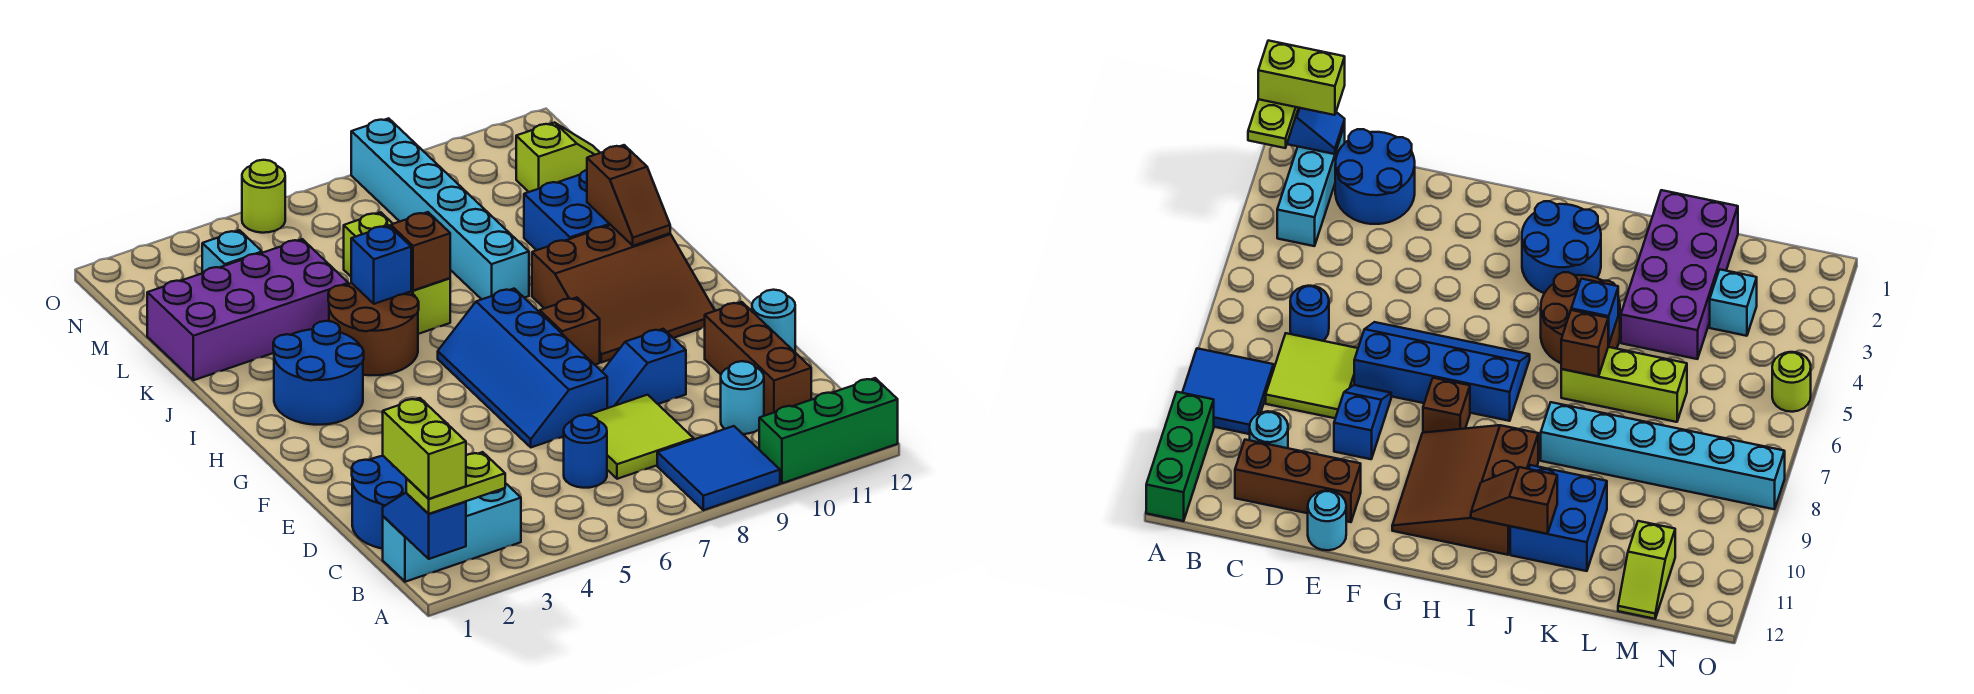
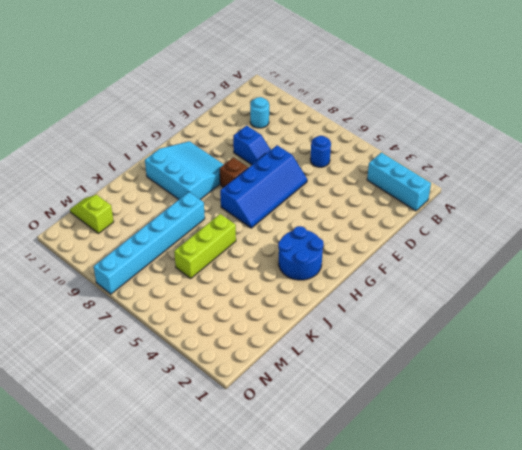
cyan 3x3 slope [145,141,224,200] -> brown 3x3 slope [532,225,715,363]
none -> blue 2x2 tile [657,426,780,510]
none -> green 1x3 brick [759,378,898,483]
none -> blue 2x2 round brick [352,456,406,549]

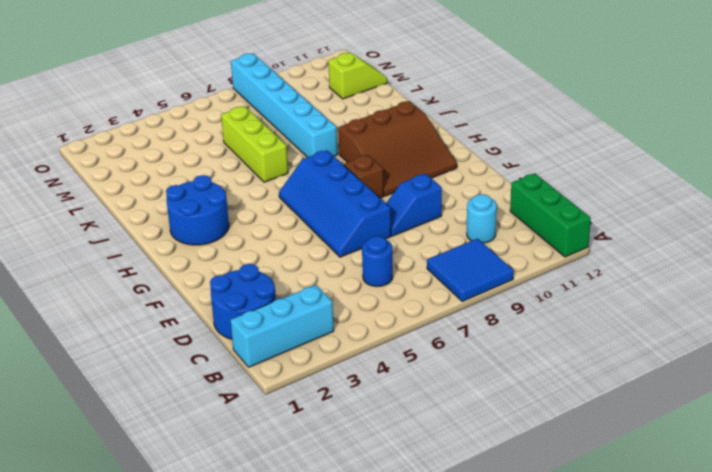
green 1x3 brick [510,173,591,257] -> green 1x3 brick turned to [759,378,898,483]
none -> lime 2x2 tile [589,395,694,479]
none -> brown 1x3 brick [705,302,811,416]
none -> cyan 1x1 round brick [752,290,795,352]

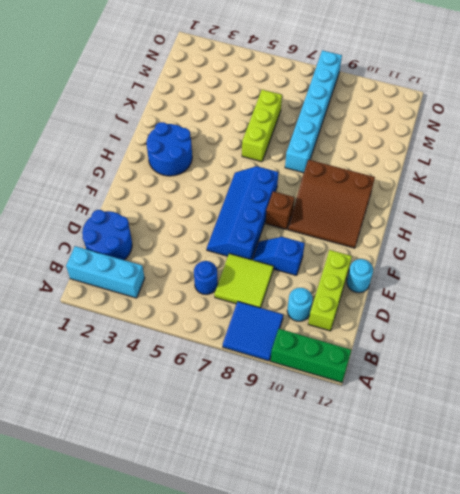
lime 1x3 brick [308,250,352,331] -> brown 1x3 brick [705,302,811,416]
none -> brown 2x2 round brick [328,283,419,375]
none -> blue 2x2 brick [524,170,610,250]
none -> purple 2x4 brick [147,239,348,380]

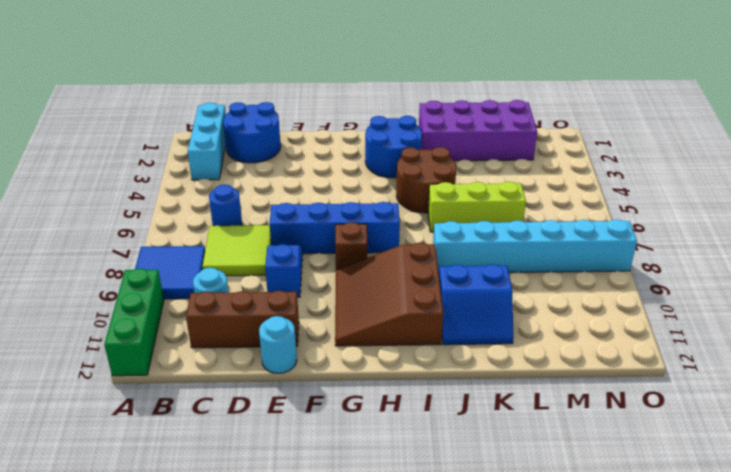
purple 2x4 brick [419,100,537,161] -> purple 2x4 brick turned to [147,239,348,380]
blue 2x2 slope [439,264,514,345] -> blue 2x2 brick [524,170,610,250]
none -> cyan 1x1 brick [202,230,262,273]
none -> lime 1x2 slope [516,123,600,192]
none -> lime 1x1 round brick [242,160,285,233]

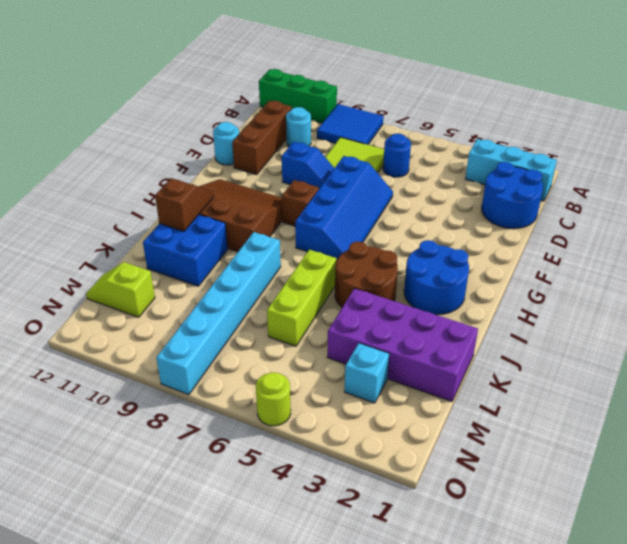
none -> blue 1x2 slope [383,493,466,559]
none -> blue 1x1 brick [351,225,411,304]
none -> brown 1x1 brick [391,212,450,291]

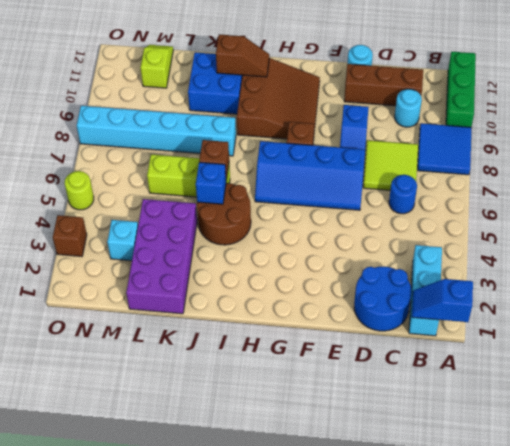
brown 1x1 brick [53,215,87,256] -> none
none -> blue 2x2 round brick [273,321,364,425]
none -> lime 1x2 plate [406,452,505,514]
none -> lime 1x2 brick [383,398,466,499]

